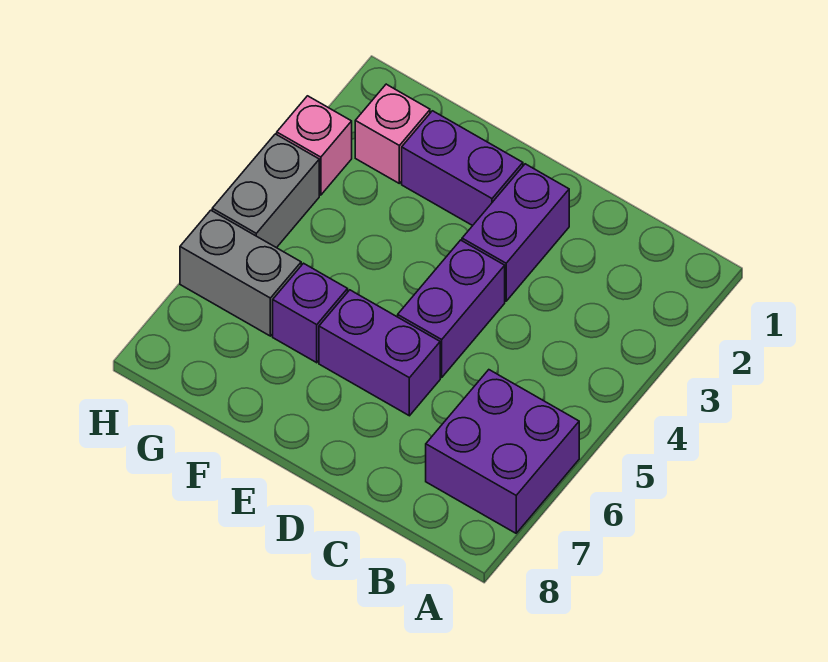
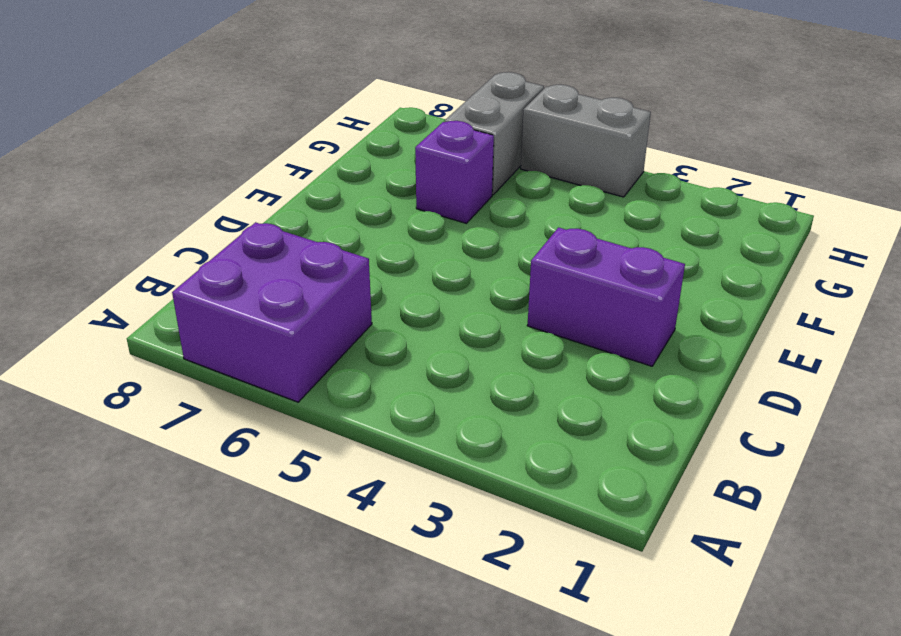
none -> purple 1x2 brick [398,240,505,377]
none -> purple 1x2 brick [319,290,440,416]

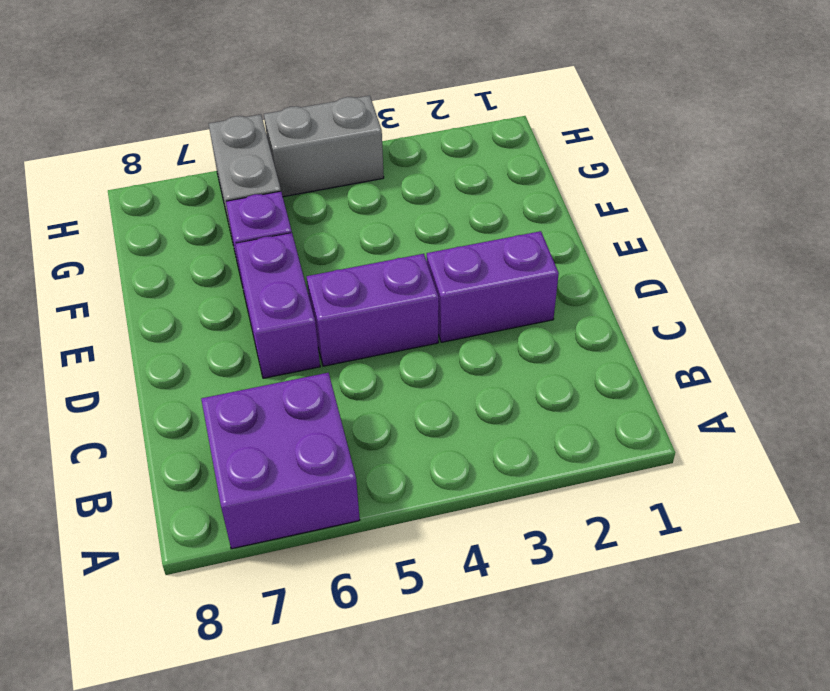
none -> purple 1x2 brick [402,111,523,226]
none -> pink 1x1 brick [355,84,430,183]

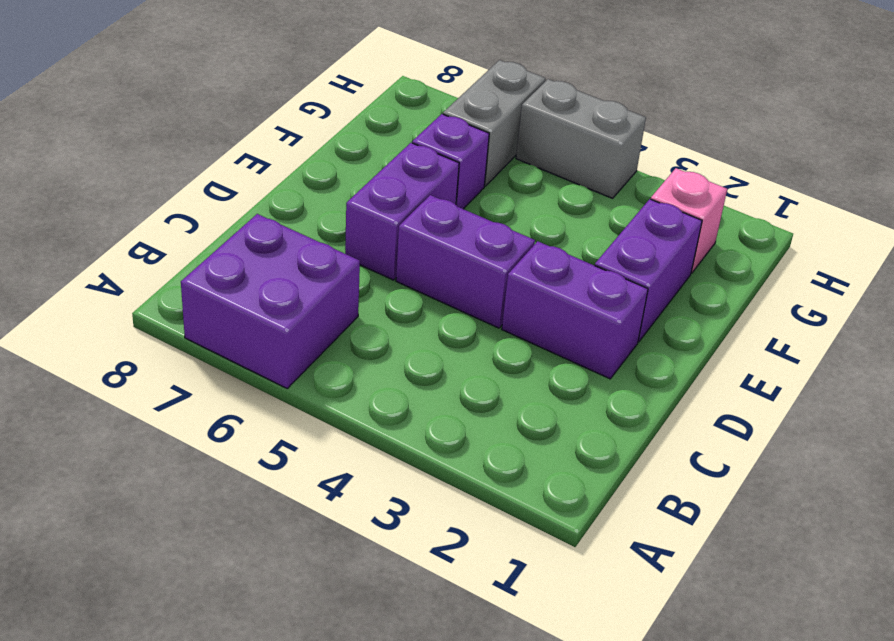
none -> pink 1x1 brick [277,96,352,195]

